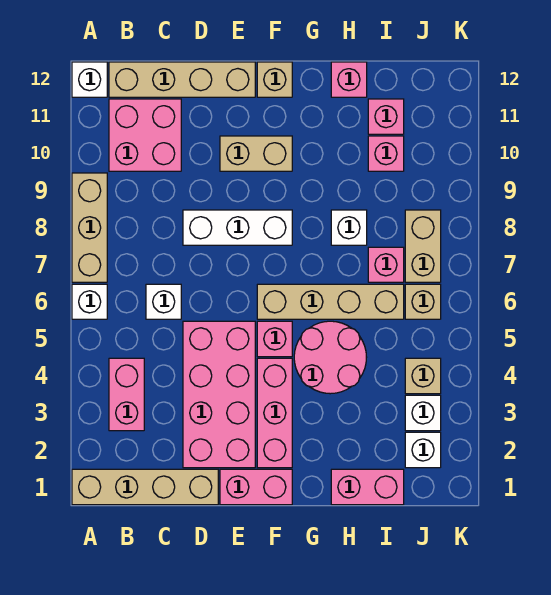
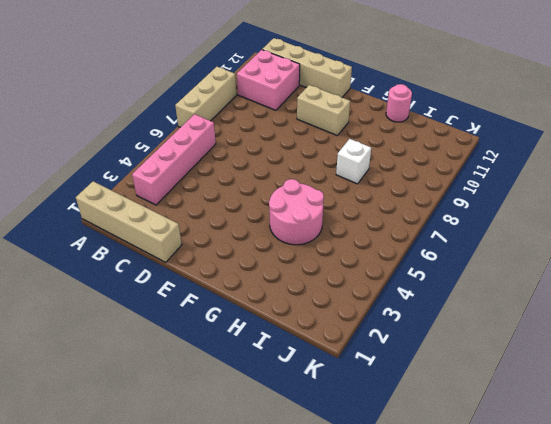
pink 1x4 brick [132,114,216,205] -> pink 1x2 brick [109,358,144,431]
pink 1x1 round brick [386,84,412,122] -> pink 1x1 brick [331,62,367,97]
none -> white 1x1 brick [72,284,107,319]
none -> white 1x1 brick [72,62,107,97]
none -> white 1x1 brick [146,284,181,319]

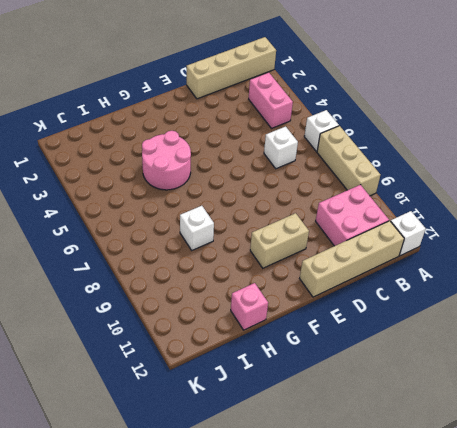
none -> pink 2x4 brick [183,321,255,468]
none -> white 1x3 brick [183,210,292,245]
none -> pink 1x2 brick [220,469,292,505]

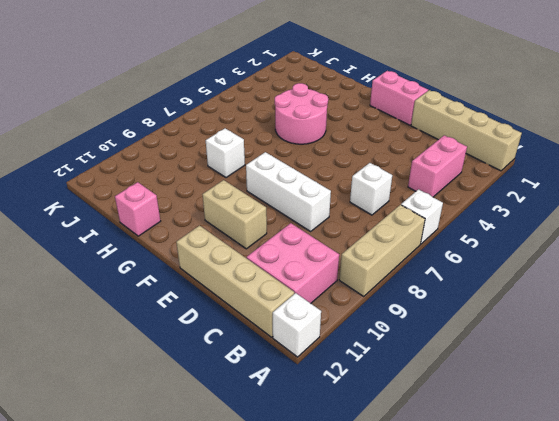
none -> pink 2x4 brick [183,321,255,468]
none -> pink 1x3 brick [257,358,292,468]
none -> pink 1x1 brick [257,321,292,357]

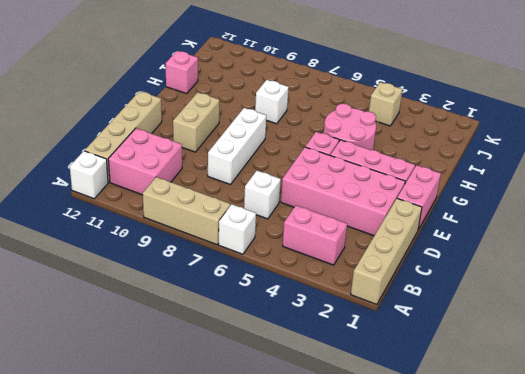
none -> tan 1x4 brick [257,284,404,319]
none -> tan 1x1 brick [257,62,292,97]
none -> pink 1x2 brick [331,469,404,505]

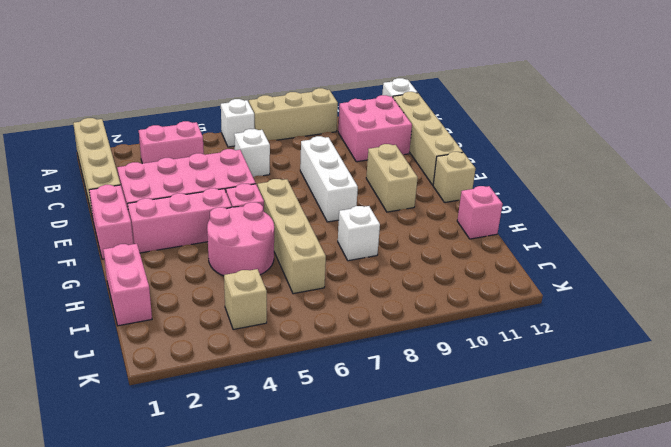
none -> pink 1x1 brick [368,247,404,282]
none -> pink 1x1 brick [368,136,404,171]
none -> pink 1x1 brick [368,99,404,134]

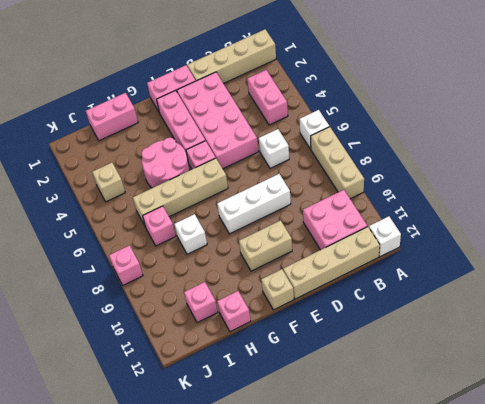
pink 1x1 brick [109,245,143,285] -> pink 1x1 brick moved to [368,136,404,171]
none -> white 1x1 brick [405,432,441,468]
none -> white 1x1 brick [405,395,441,431]
none -> tan 1x1 brick [405,284,441,319]

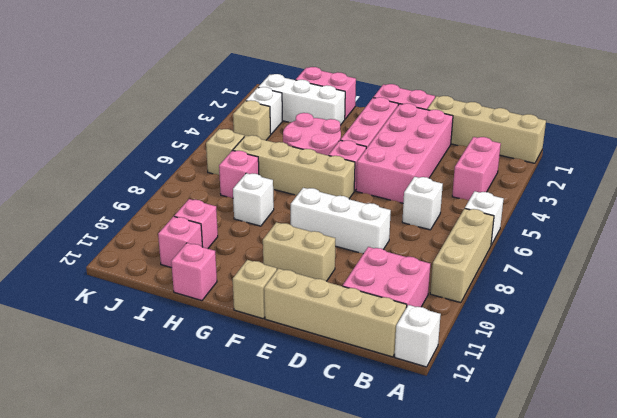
white 1x3 brick [258,74,345,125] -> white 1x1 brick [405,432,441,468]
none -> tan 1x2 brick [405,210,441,282]

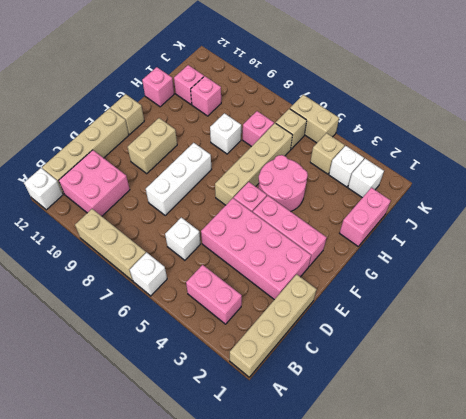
tan 1x2 brick [290,95,339,143] -> tan 1x2 brick moved to [405,210,441,282]
none -> pink 1x2 brick [220,469,292,505]

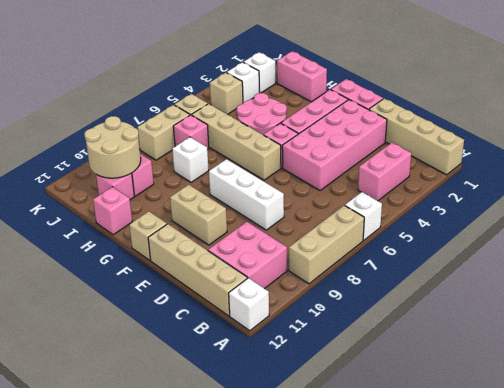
tan 2x2 round brick [84,116,141,178] -> none
none -> white 1x1 brick [146,284,181,319]

